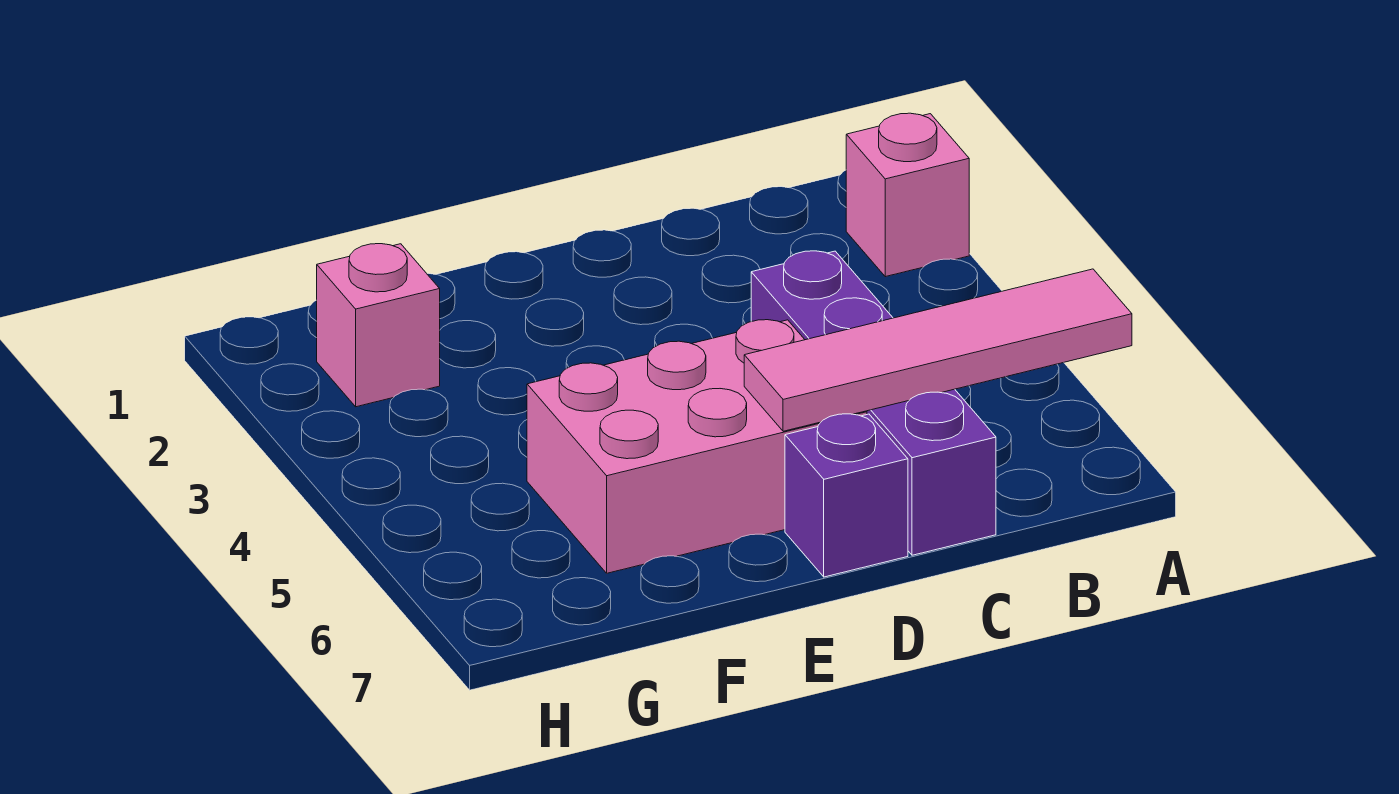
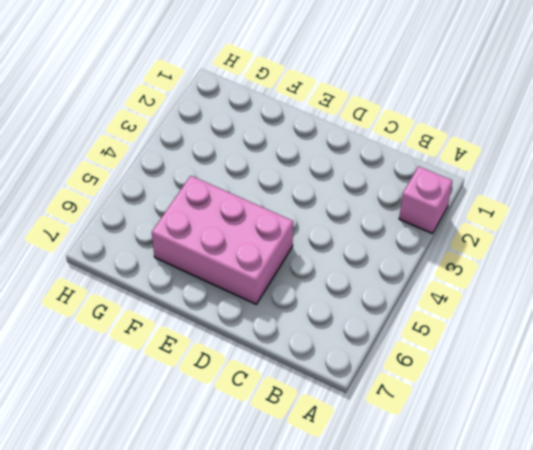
none -> purple 1x4 brick [751,251,996,555]
none -> purple 1x1 brick [785,414,908,577]

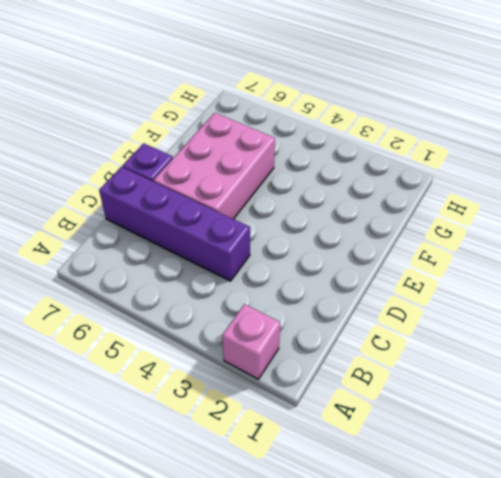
none -> pink 1x1 brick [317,244,440,407]
none -> pink 1x4 tile [744,269,1132,431]

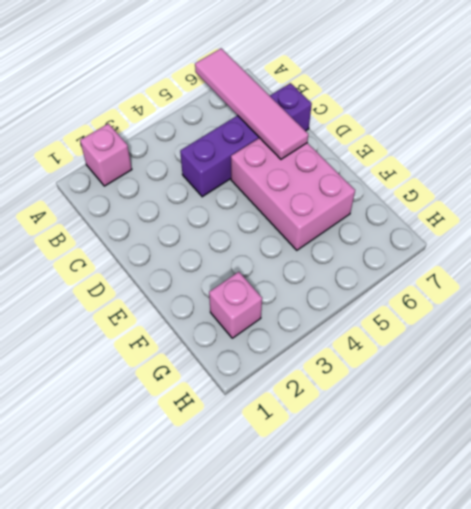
none -> purple 1x1 brick [785,414,908,577]

